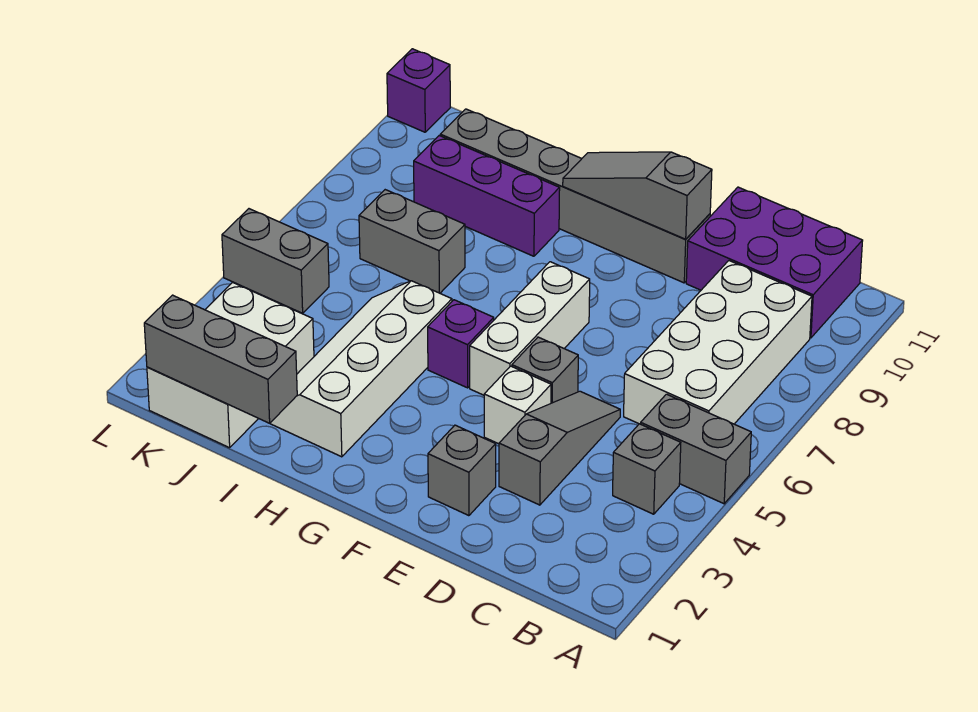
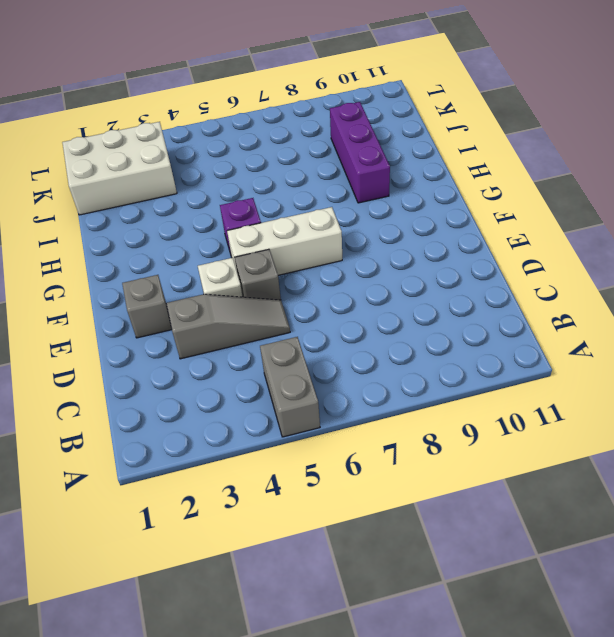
none -> grey 1x1 brick [613,424,681,514]
none -> white 2x4 brick [624,261,812,424]
none -> purple 2x3 brick [686,187,863,338]

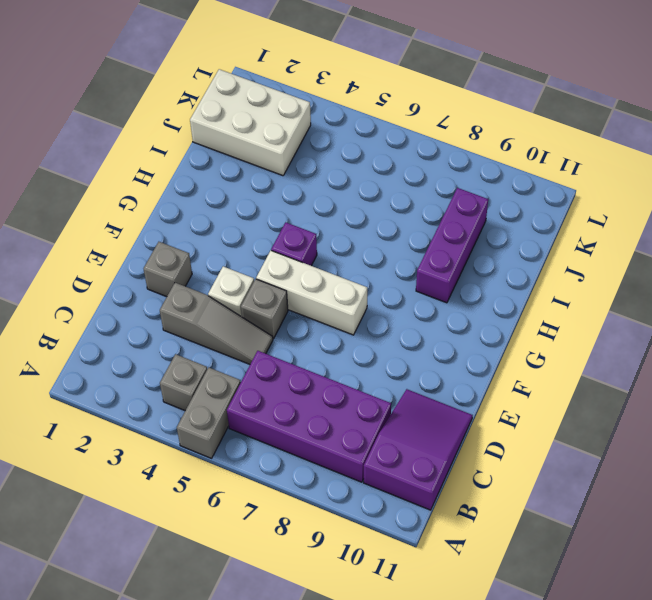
purple 2x4 brick [227,351,391,482] -> white 2x4 brick [624,261,812,424]
purple 2x3 slope [364,389,473,510] -> purple 2x3 brick [686,187,863,338]
none -> grey 1x6 brick [440,109,710,283]
none -> white 2x4 slope [270,281,452,457]
none -> grey 1x2 brick [359,190,465,293]

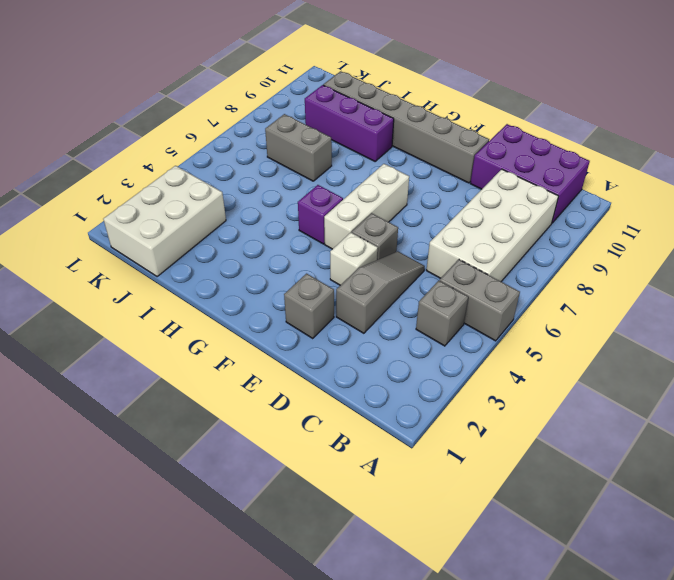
none -> white 2x4 slope [270,281,452,457]
none -> grey 1x2 brick [222,209,329,313]
none -> purple 1x1 brick [387,49,450,132]

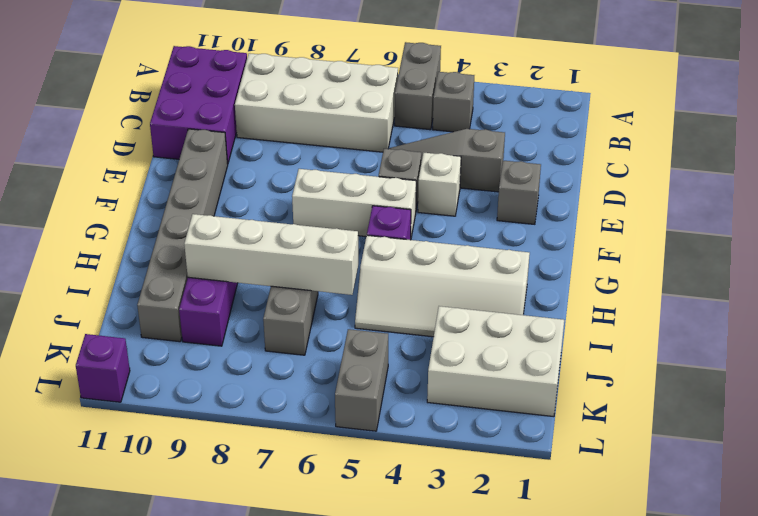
white 1x4 brick [184,214,358,295] -> none
none -> grey 1x3 slope [563,152,712,239]
none -> grey 1x3 brick [144,295,297,423]

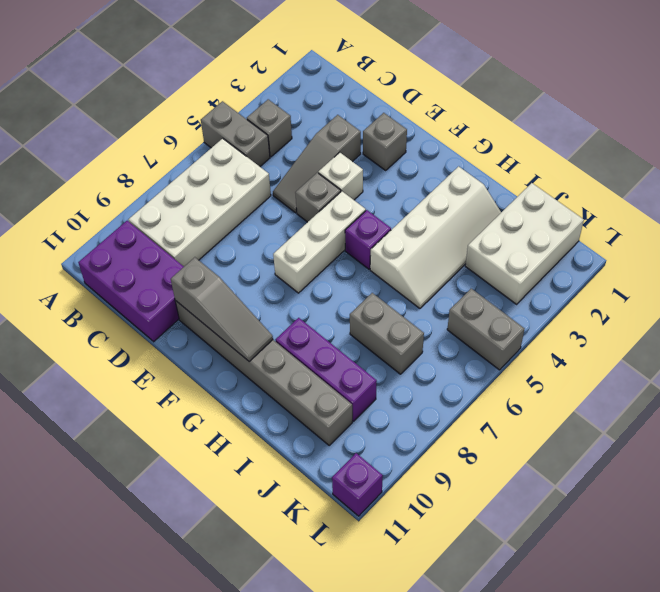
none -> grey 1x3 brick [144,295,297,423]

